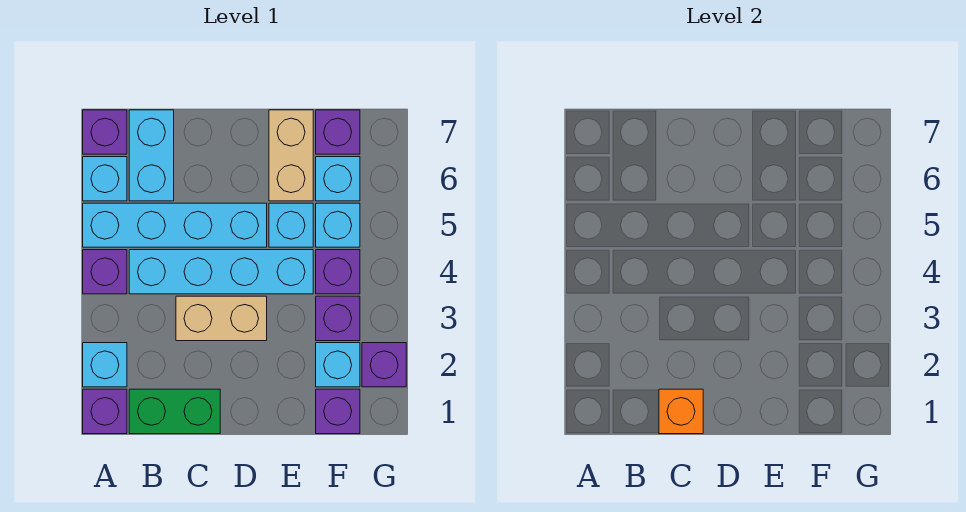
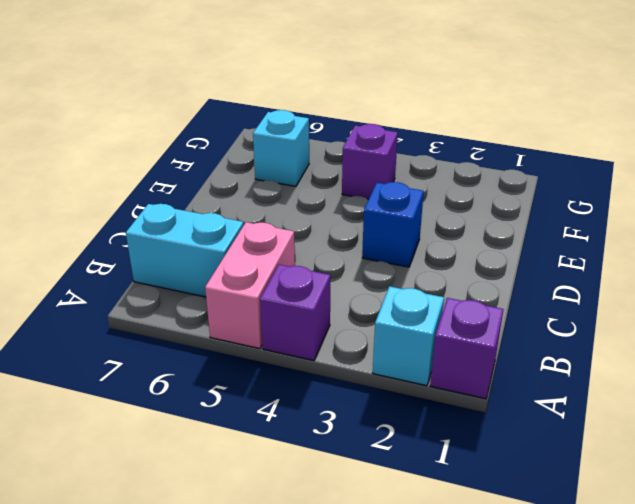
pink 1x2 brick [205,222,295,349] -> cyan 1x4 brick [83,203,267,247]
blue 1x1 brick [362,182,424,267] -> tan 1x2 brick [176,296,267,341]
none -> cyan 1x1 brick [83,157,127,201]
none -> purple 1x1 brick [83,110,127,154]
none -> green 1x2 brick [129,389,220,434]

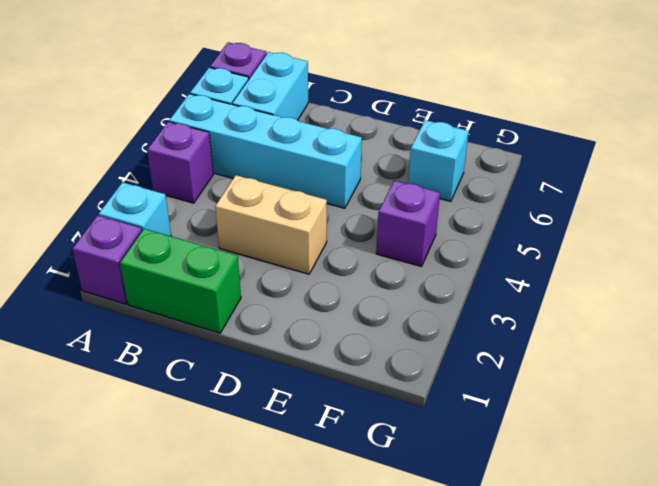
none -> cyan 1x4 brick [129,250,313,294]
none -> cyan 1x1 brick [269,203,313,247]
none -> tan 1x2 brick [269,110,313,201]

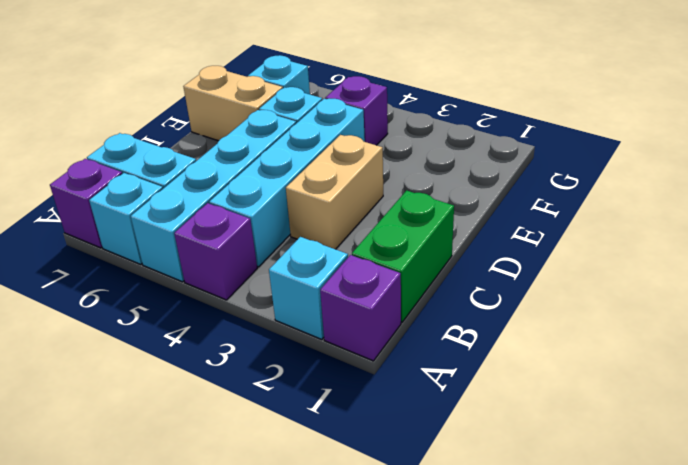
none -> purple 1x1 brick [316,389,360,434]
none -> cyan 1x1 brick [316,343,360,387]
none -> purple 1x1 brick [316,296,360,341]

